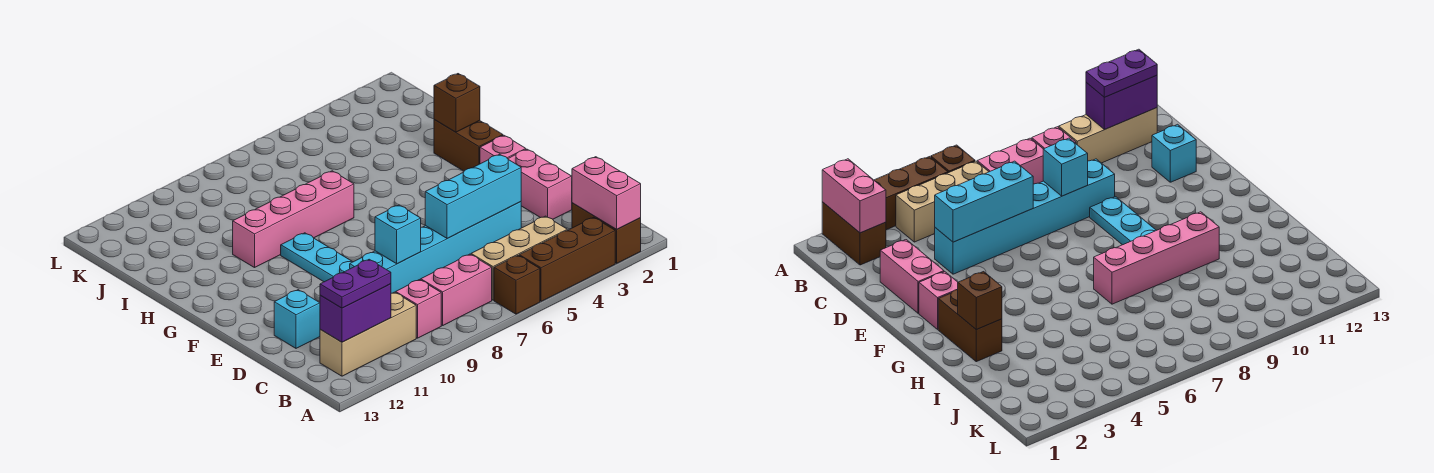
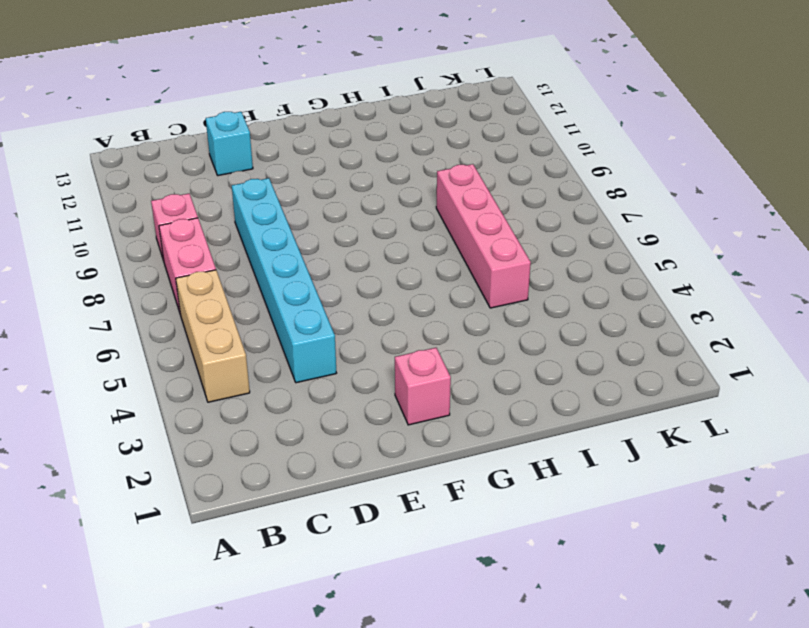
pink 1x4 brick [436,164,531,308] -> pink 1x4 brick moved to [233,171,354,268]
none -> brown 1x2 brick [572,203,641,263]
none -> brown 1x3 brick [519,217,615,301]
none -> brown 1x1 brick [494,256,540,314]

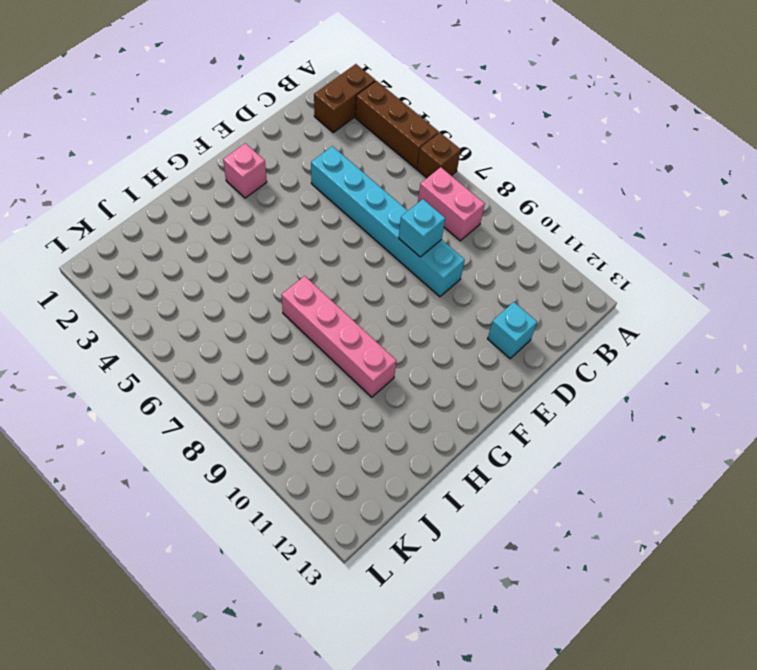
none -> tan 1x3 brick [471,216,567,300]
none -> pink 1x1 brick [396,280,441,338]
none -> tan 1x3 brick [320,292,416,376]

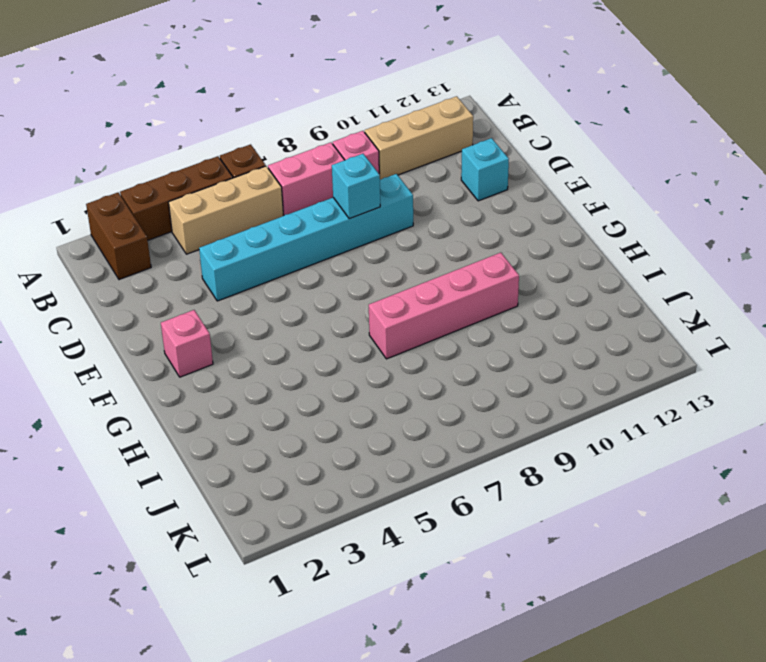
none -> pink 1x2 brick [508,149,572,219]
none -> cyan 1x3 plate [281,233,352,282]
none -> brown 1x2 brick [434,120,503,171]

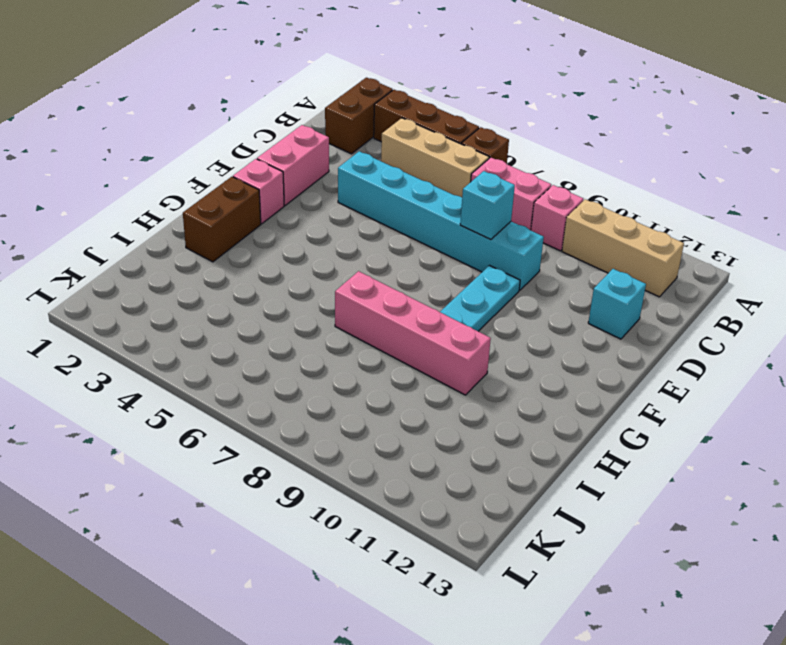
none -> pink 1x2 brick [572,157,641,229]
none -> purple 1x2 brick [320,284,391,342]
none -> cyan 1x3 brick [425,154,521,239]

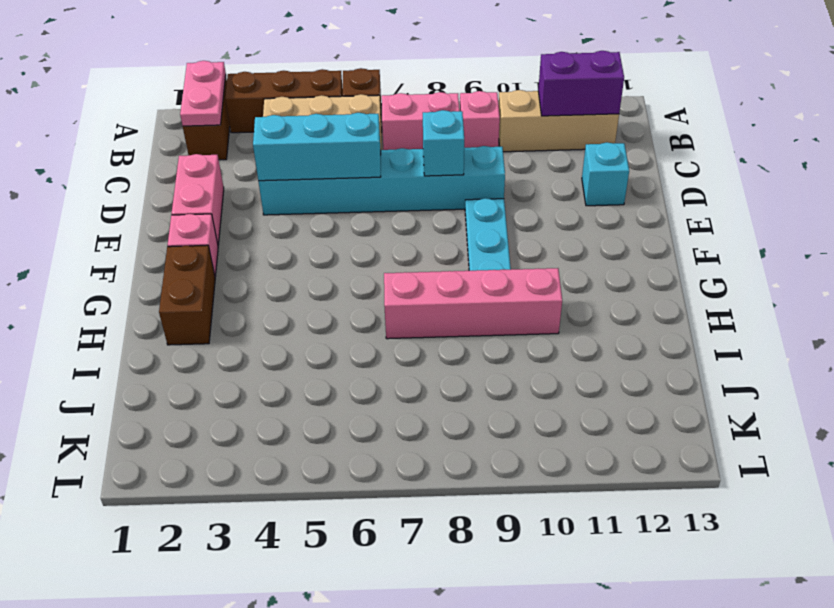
pink 1x2 plate [180,61,226,126] -> pink 1x2 brick [572,157,641,229]
none -> brown 1x1 brick [434,74,480,132]
none -> purple 1x2 plate [320,259,391,308]

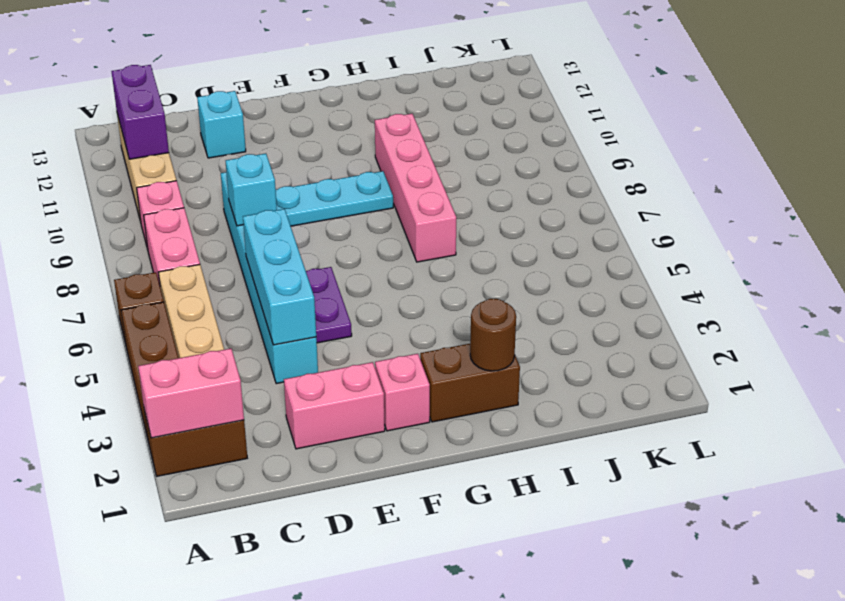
purple 1x2 plate [306,267,352,343] -> purple 1x2 plate moved to [320,259,391,308]
brown 1x1 round brick [470,299,516,371] -> brown 1x1 brick [434,74,480,132]

